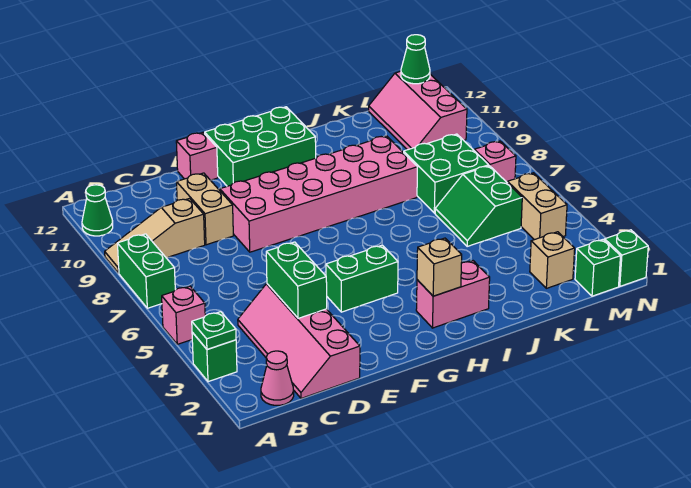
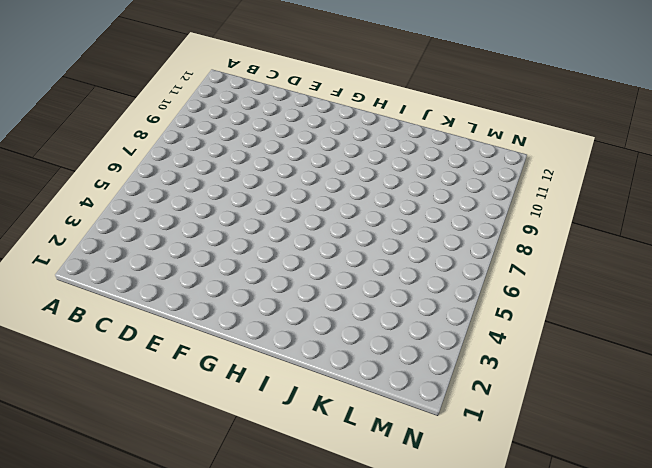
none -> green 1x1 brick [192,332,237,382]
none -> pink 1x1 brick [162,286,205,344]
none -> green 1x2 brick [117,234,175,308]

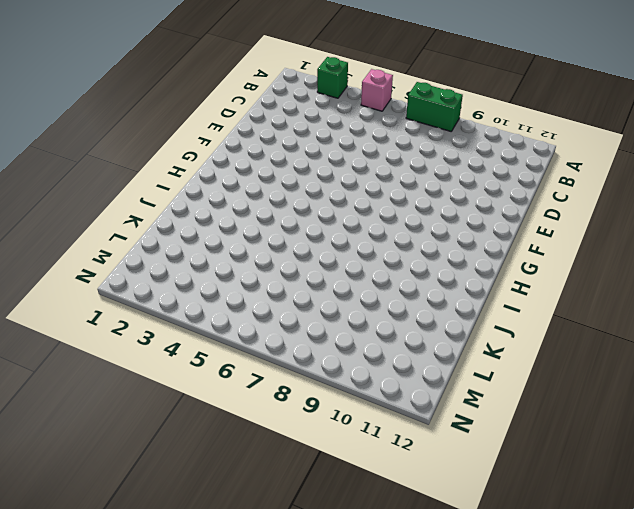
none -> tan 1x3 slope [105,199,205,273]
none -> green 1x1 cone [82,185,113,236]
none -> pink 1x1 cone [261,351,294,405]

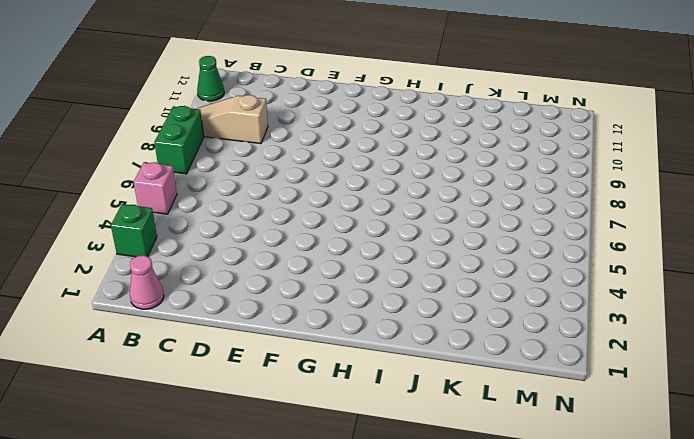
none -> pink 2x4 slope [238,284,360,398]
none -> tan 1x2 brick [177,173,233,245]
none -> pink 2x6 brick [220,136,417,252]

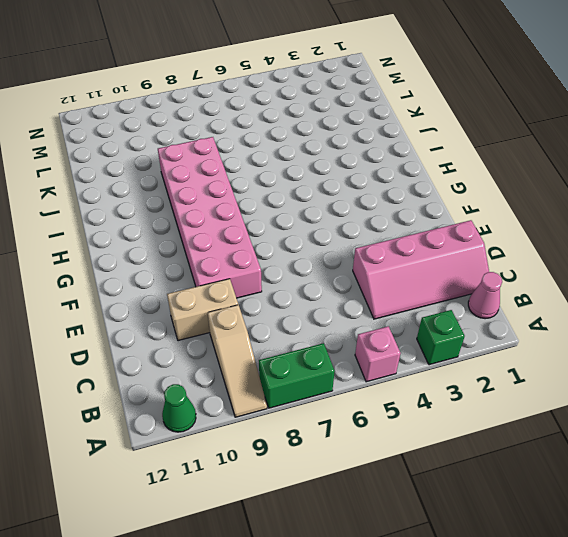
none -> pink 1x1 brick [176,133,218,180]
none -> green 1x2 brick [326,245,398,312]
none -> green 2x3 brick [205,107,316,186]

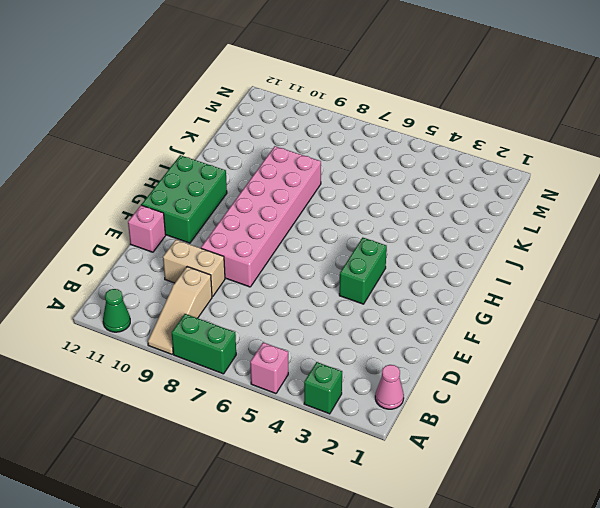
none -> pink 2x4 slope [238,284,360,398]
none -> pink 1x2 brick [416,261,490,328]
none -> green 2x2 slope [435,166,522,246]

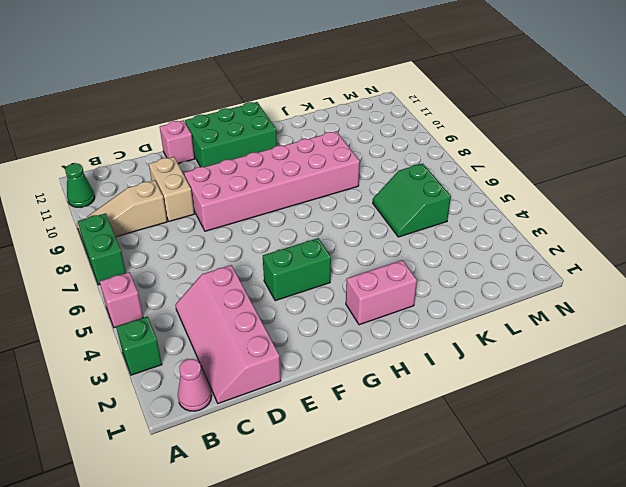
none -> green 2x2 brick [404,134,489,213]
none -> tan 1x1 brick [530,232,575,288]
none -> pink 2x3 slope [369,71,467,150]

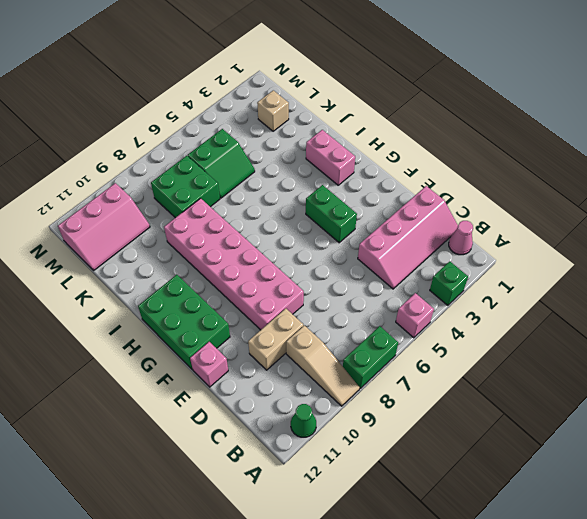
none -> green 1x1 brick [575,239,621,296]
none -> tan 1x2 brick [508,173,567,240]
none -> pink 1x1 brick [474,141,516,183]

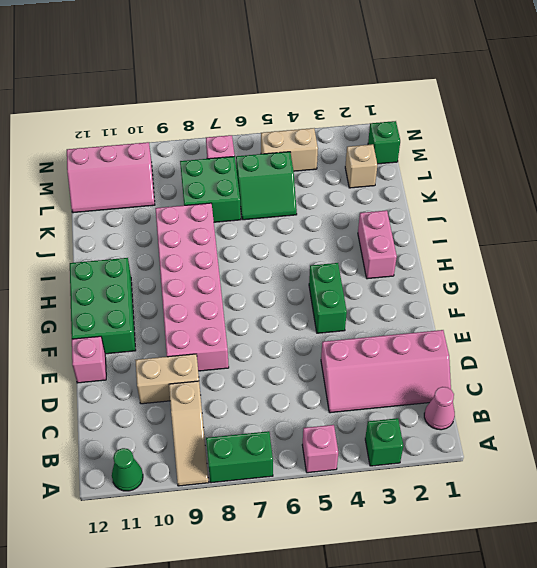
none -> green 1x1 brick [605,230,648,286]
none -> green 1x1 plate [192,312,236,349]
none -> green 1x2 brick [266,242,327,318]

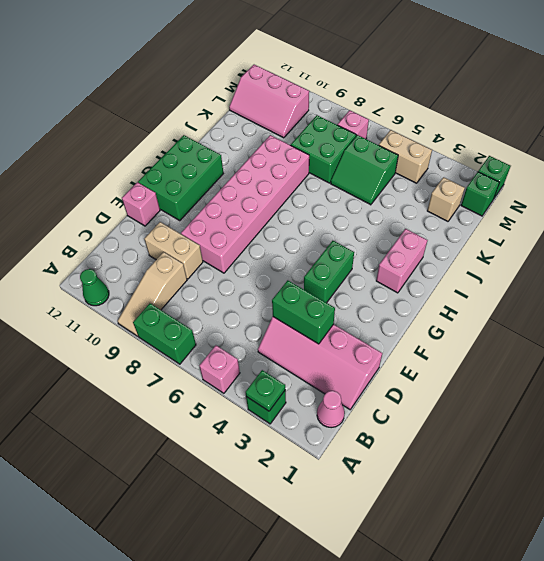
none -> tan 1x1 brick [417,238,462,296]
none -> green 1x1 cone [401,35,430,84]

